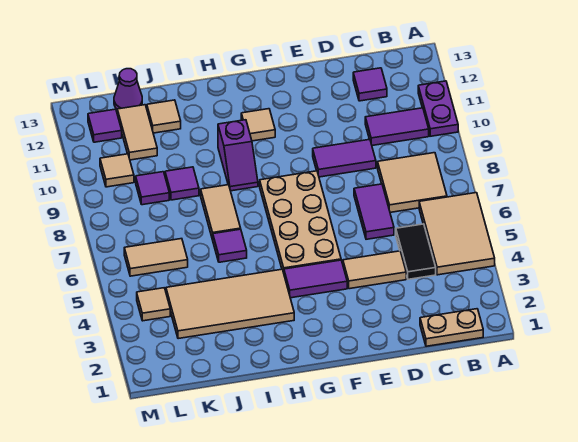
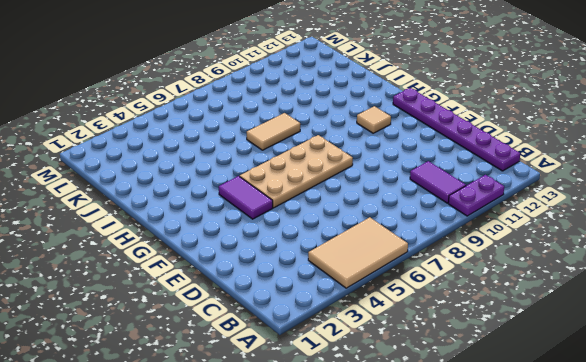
purple 1x6 plate [393,88,520,171] -> none
none -> tan 1x2 plate [420,309,483,346]
none -> tan 2x2 tile [378,153,447,212]
none -> black 1x2 tile [396,224,436,279]

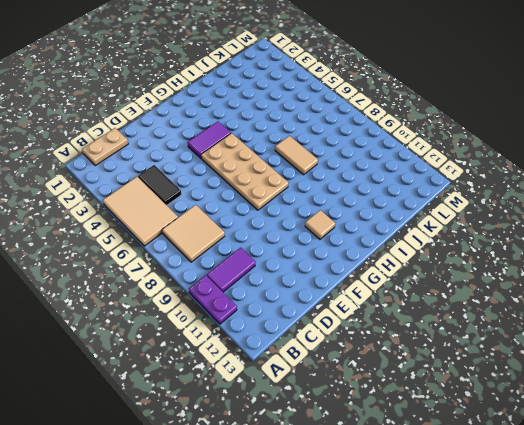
none -> purple 1x1 tile [353,68,387,101]
none -> tan 1x2 tile [343,251,406,289]
none -> purple 1x2 tile [354,184,394,239]

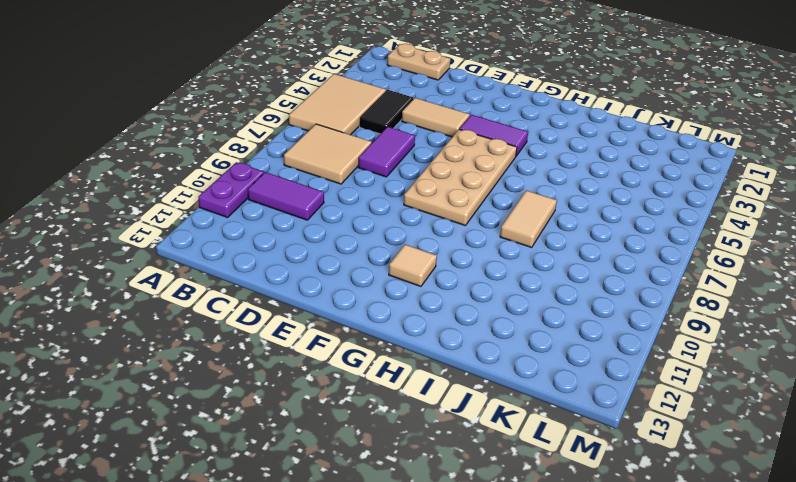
none -> purple 1x1 tile [353,68,387,101]
none -> purple 1x2 tile [313,139,376,177]
none -> tan 2x4 tile [166,269,294,339]

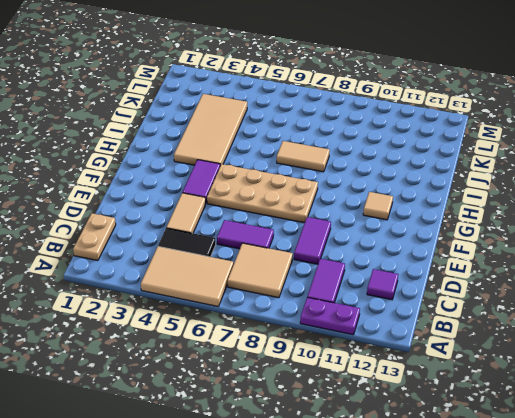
none -> purple 1x2 slope [218,120,258,191]
none -> purple 1x1 tile [213,229,247,262]
none -> purple 1x1 tile [165,167,199,200]

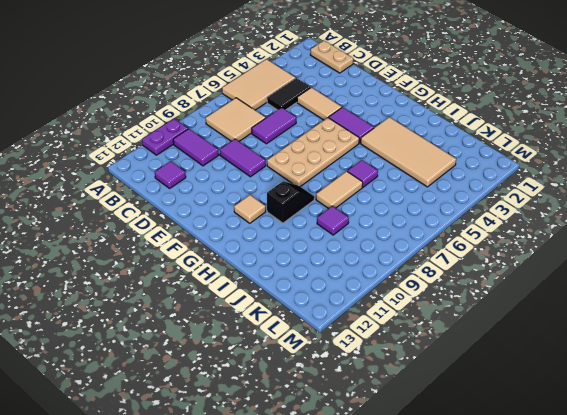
black 1x2 slope [267,181,315,223] -> purple 1x2 slope [218,120,258,191]
none -> tan 1x1 tile [147,100,181,133]
none -> tan 1x2 tile [124,239,188,276]
none -> purple 1x1 tile [136,172,169,205]

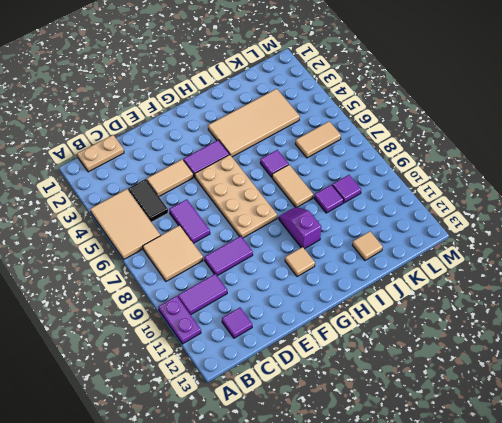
none -> tan 1x2 tile [117,105,157,160]
none -> purple 1x1 cone [114,69,142,109]
none -> tan 1x1 tile [137,288,170,321]

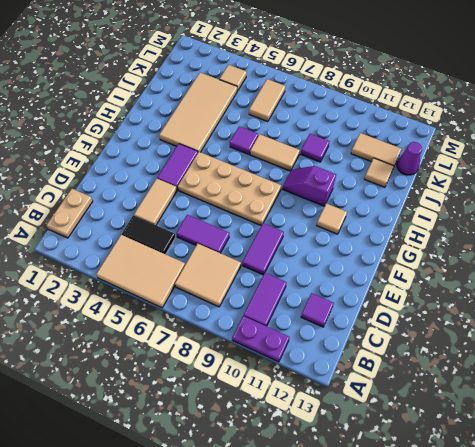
none -> purple 1x1 tile [136,172,169,205]
none -> tan 1x1 tile [100,154,134,187]
none -> purple 1x1 tile [88,109,122,142]

